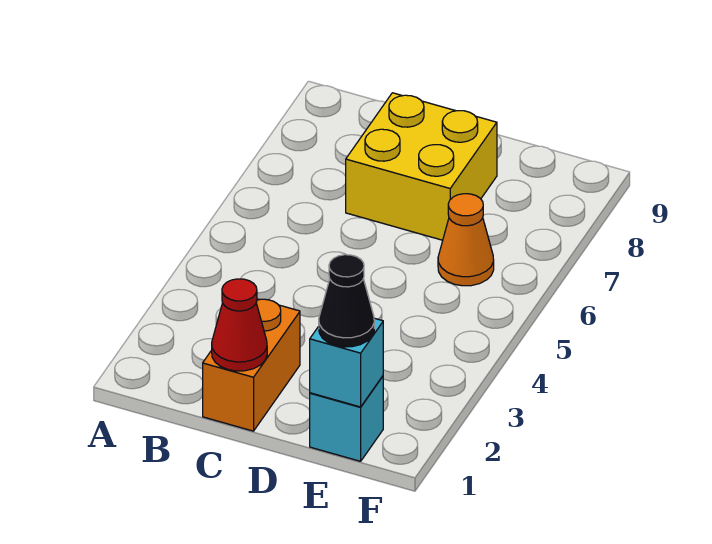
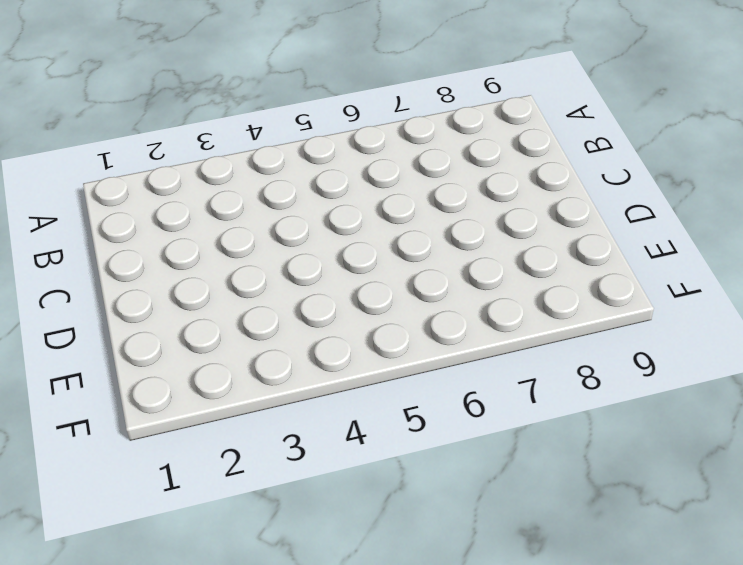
none -> orange 1x2 brick [203,299,300,431]
none -> yellow 2x2 brick [346,93,497,240]

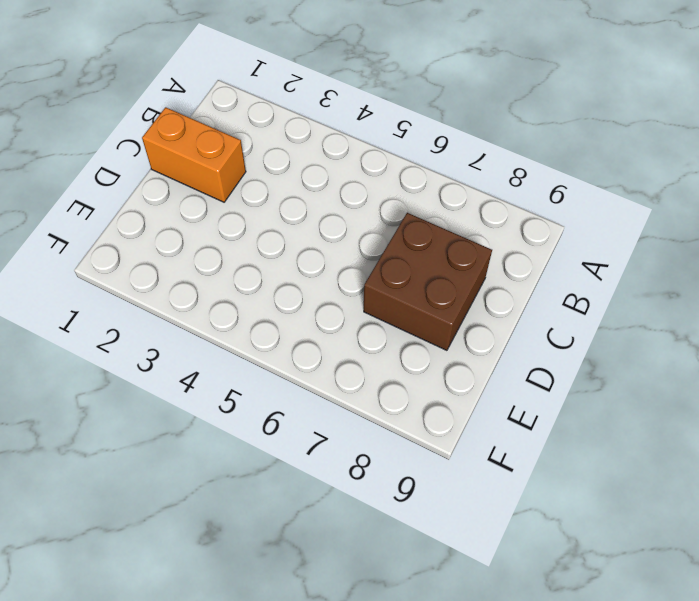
brown 2x2 brick [364,213,492,350] -> yellow 2x2 brick [346,93,497,240]
none -> cyan 1x1 brick [310,376,383,461]
none -> orange 1x1 cone [438,194,494,286]

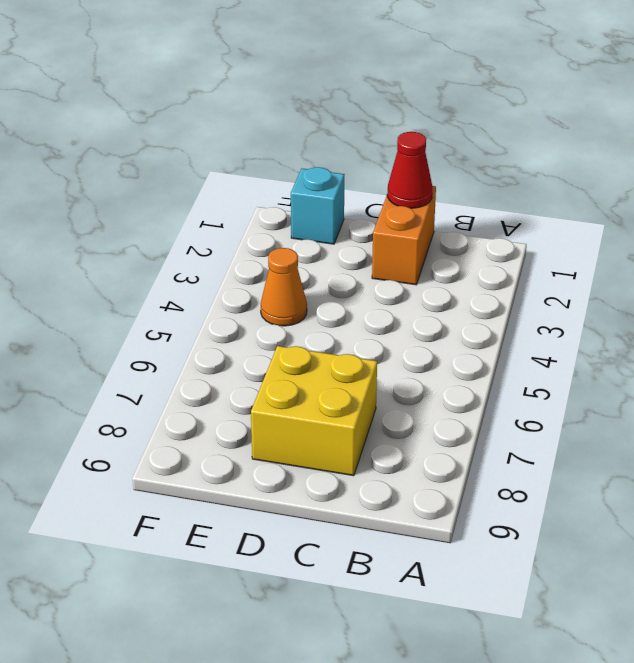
orange 1x1 cone [261,248,307,326] -> orange 1x1 cone moved to [438,194,494,286]
none -> cyan 1x1 brick [310,318,383,407]
none -> black 1x1 cone [319,255,374,347]

